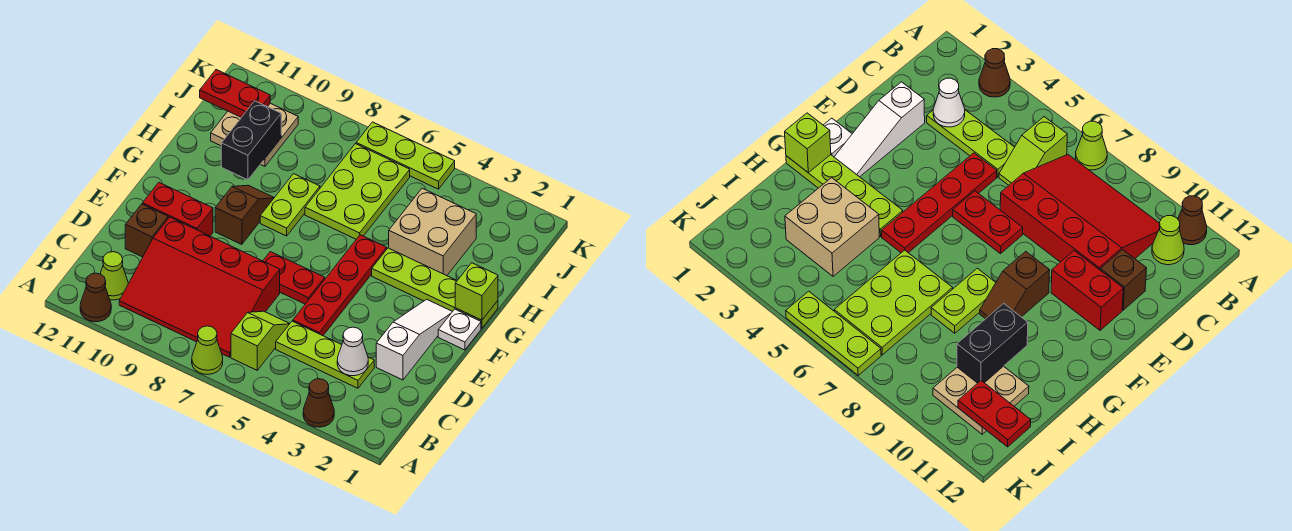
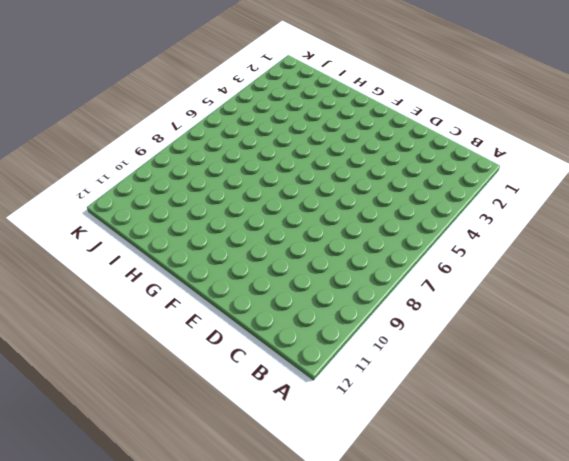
none -> brown 1x1 cone [303,379,334,427]
none -> lime 1x1 cone [192,326,223,374]
none -> brown 1x1 cone [80,273,111,322]

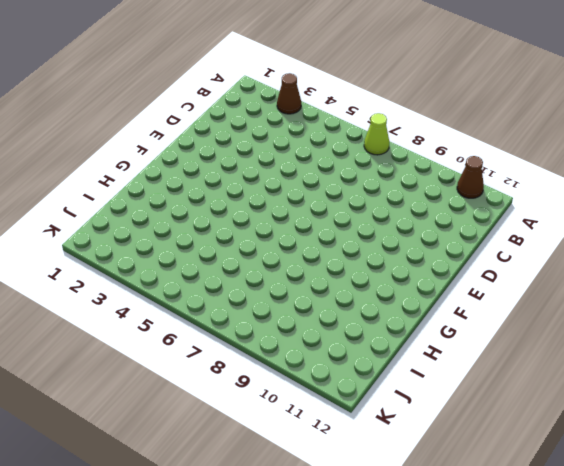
none -> lime 1x2 slope [231,311,290,370]
none -> red 3x4 slope [119,217,280,357]
none -> lime 1x1 cone [100,252,128,300]

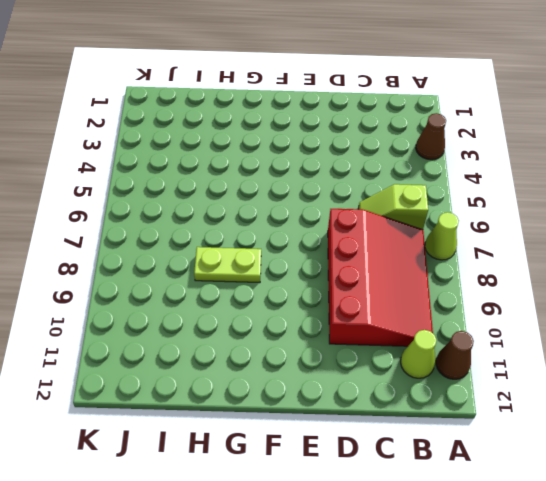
none -> lime 1x3 plate [276,321,374,388]
none -> white 1x3 slope [376,299,452,380]
none -> red 1x4 plate [293,235,387,336]

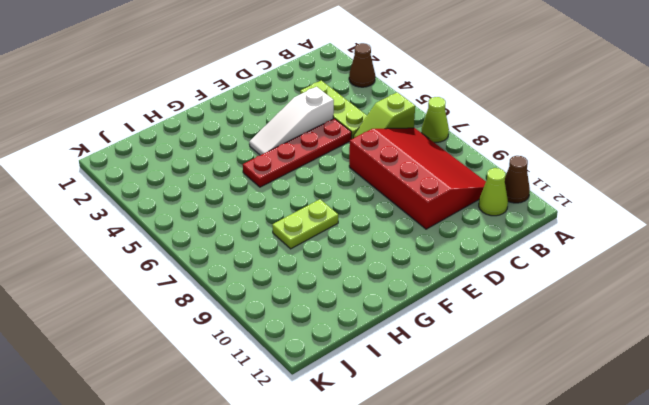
white 1x3 slope [249,87,334,155] -> white 1x3 slope moved to [376,299,452,380]
none -> brown 1x1 brick [125,204,168,257]
none -> red 1x2 plate [263,252,325,304]
none -> red 1x2 brick [143,183,213,236]

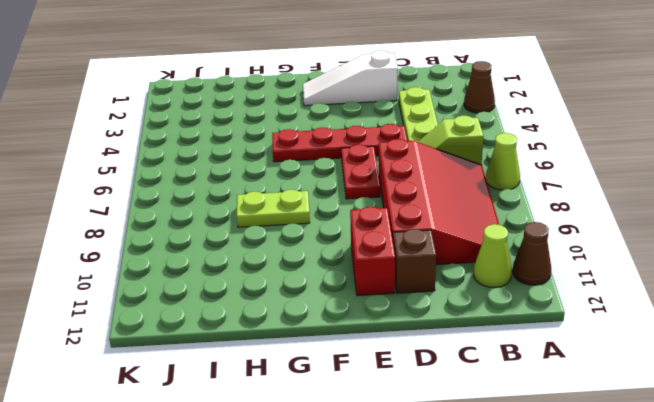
none -> white 1x1 plate [438,309,481,350]
none -> brown 1x2 slope [215,185,274,244]
none -> lime 1x4 plate [372,248,498,328]

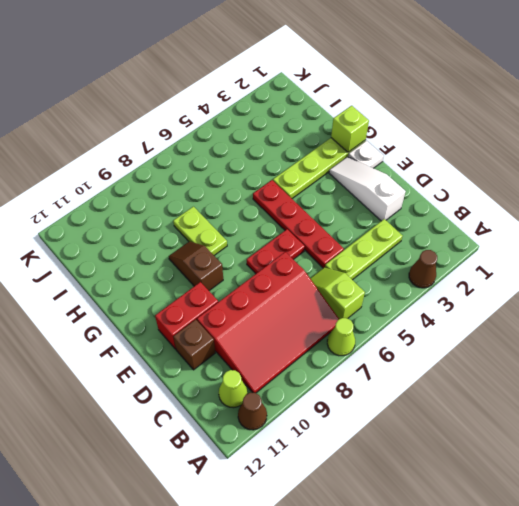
none -> tan 2x2 brick [389,188,476,276]
none -> lime 2x3 plate [305,144,410,239]
none -> tan 2x2 plate [211,103,298,166]

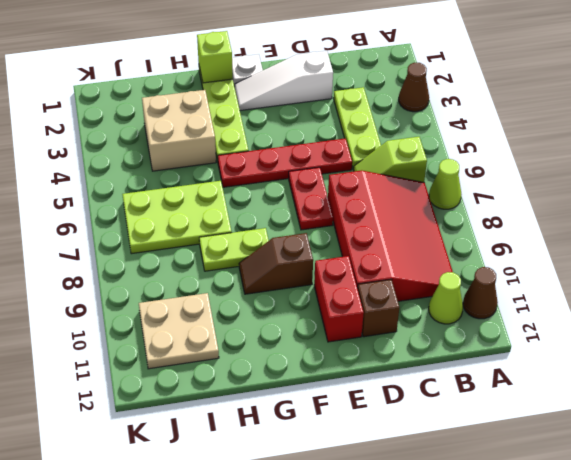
none -> lime 1x3 plate [356,122,455,189]
none -> white 1x1 cone [337,327,368,376]
none -> black 1x2 brick [221,101,281,180]

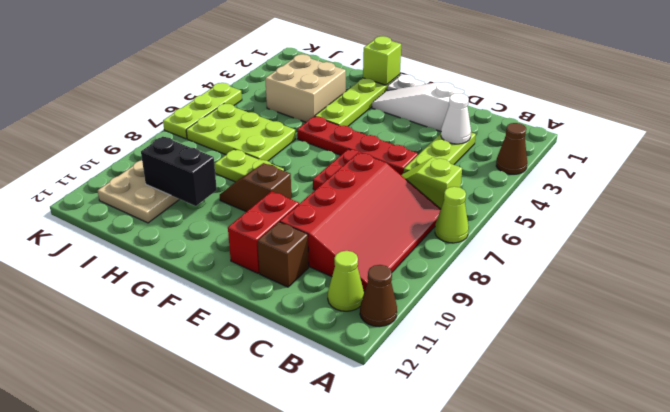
none -> red 1x2 plate [200,70,270,117]

